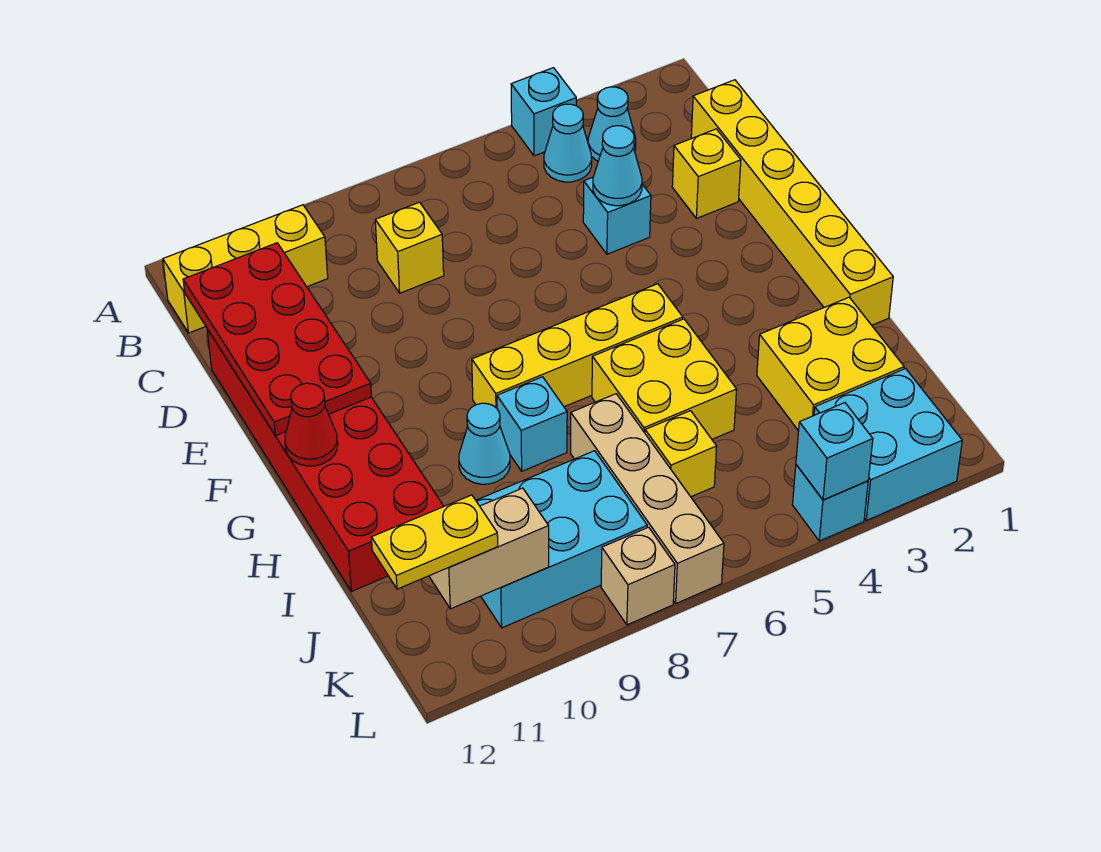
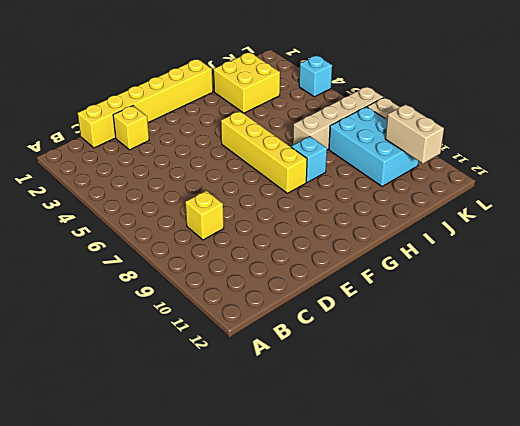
none -> cyan 1x1 brick [511,68,576,156]
none -> cyan 1x1 cone [588,87,636,161]
none -> cyan 1x1 cone [544,104,592,182]

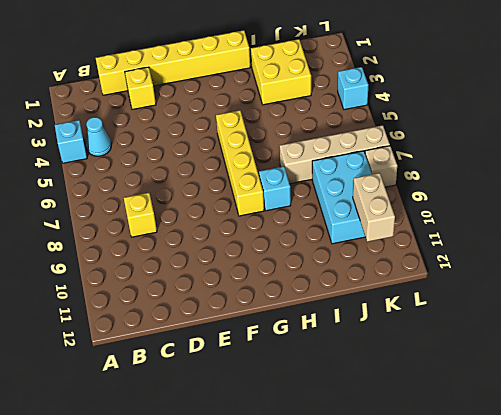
none -> cyan 1x1 cone [588,87,636,161]
none -> yellow 1x3 brick [163,205,328,333]
none -> cyan 1x1 brick [583,177,651,254]

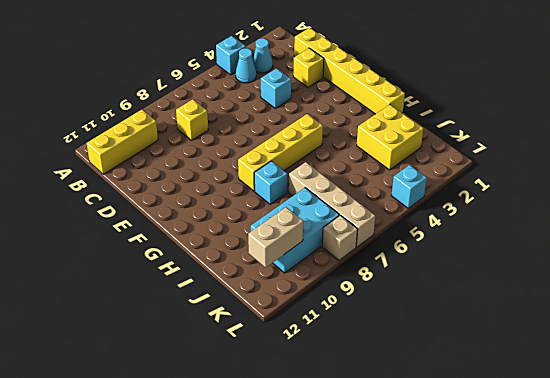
none -> red 2x6 brick [207,329,444,591]
none -> yellow 2x2 brick [592,319,737,439]
none -> cyan 1x1 cone [459,403,510,484]

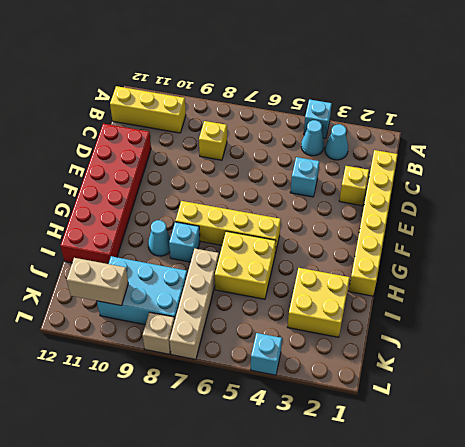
none -> yellow 1x1 brick [645,411,717,497]
none -> cyan 2x2 brick [814,369,962,520]
none -> red 2x4 plate [183,243,372,436]

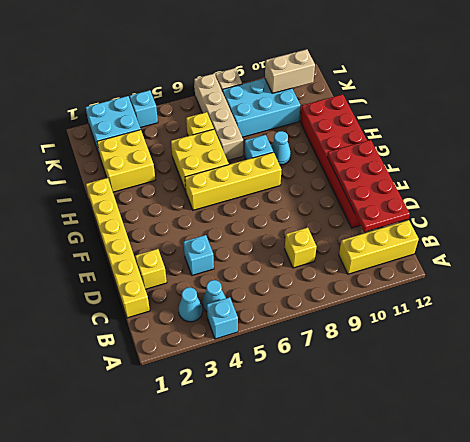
none -> cyan 1x1 cone [593,126,642,206]
none -> red 1x1 cone [285,383,338,466]
none -> cyan 1x1 brick [796,403,873,500]

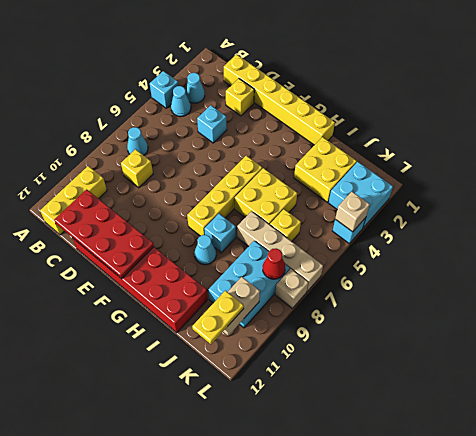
cyan 1x1 cone [127,127,148,155] -> cyan 1x1 cone moved to [593,126,642,206]
red 1x1 cone [263,248,285,279] -> red 1x1 cone moved to [285,383,338,466]
tan 1x1 brick [335,192,370,232] -> cyan 1x1 brick [796,403,873,500]

